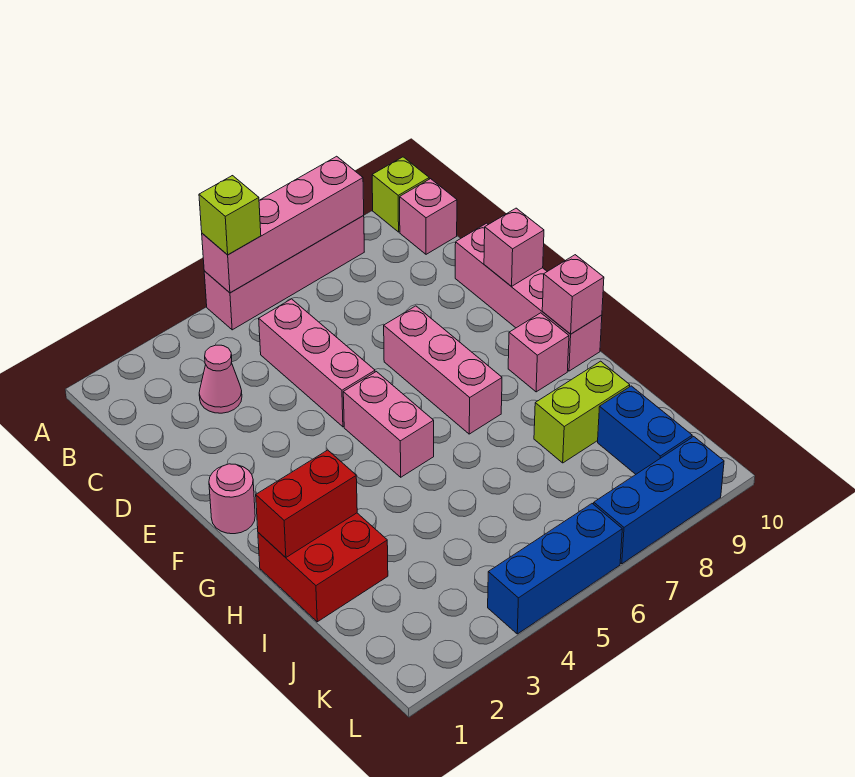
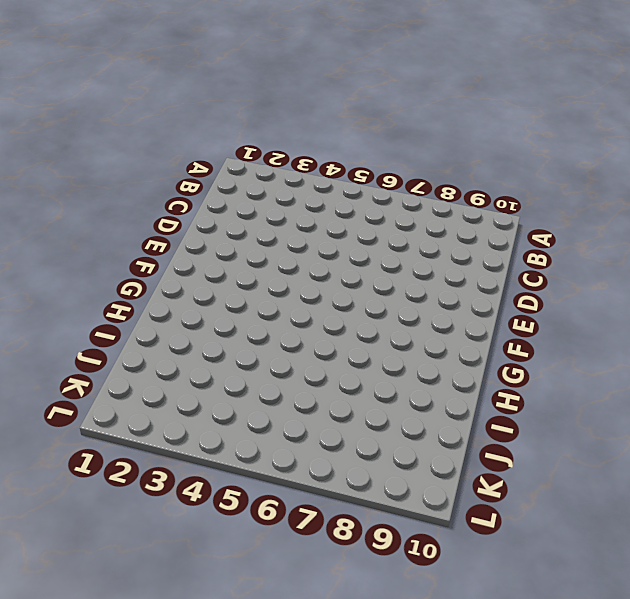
none -> pink 1x4 brick [204,216,364,330]
none -> lime 1x1 brick [372,157,429,232]
none -> pink 1x1 brick [400,179,457,254]

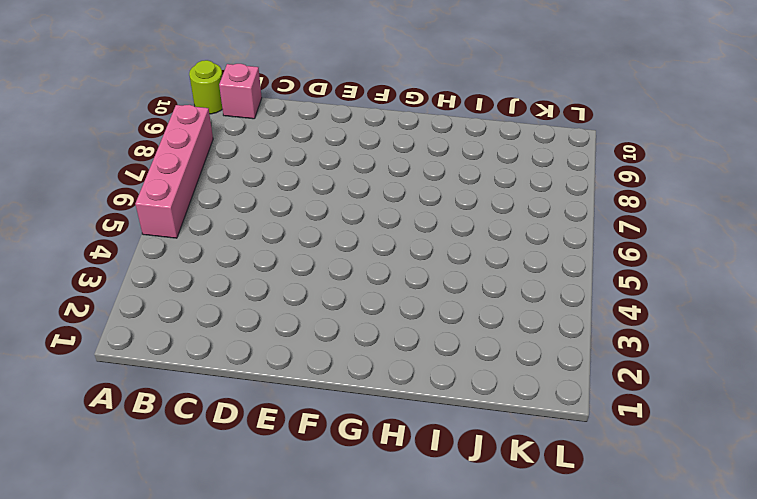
lime 1x1 round brick [189,60,223,114] -> lime 1x1 brick [372,157,429,232]
none -> pink 1x1 cone [199,345,242,413]
none -> pink 1x3 brick [259,299,375,427]
none -> pink 1x4 brick [455,223,602,371]

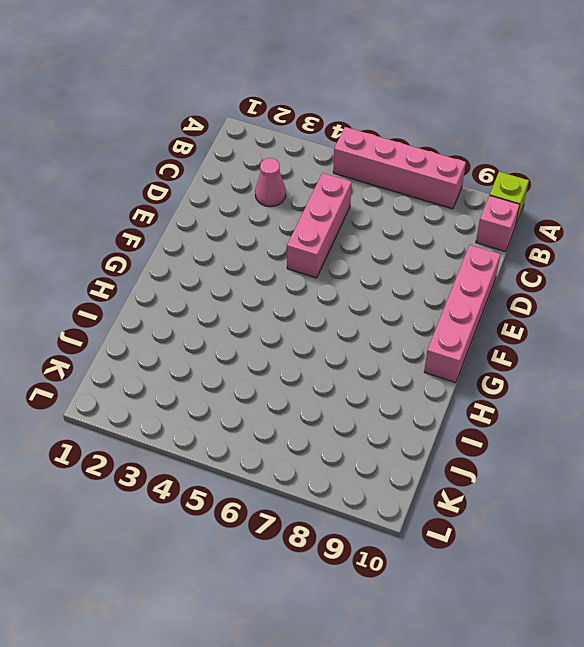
none -> pink 1x3 brick [384,306,502,434]
none -> pink 1x1 round brick [209,464,255,534]
none -> pink 1x2 brick [343,372,434,477]

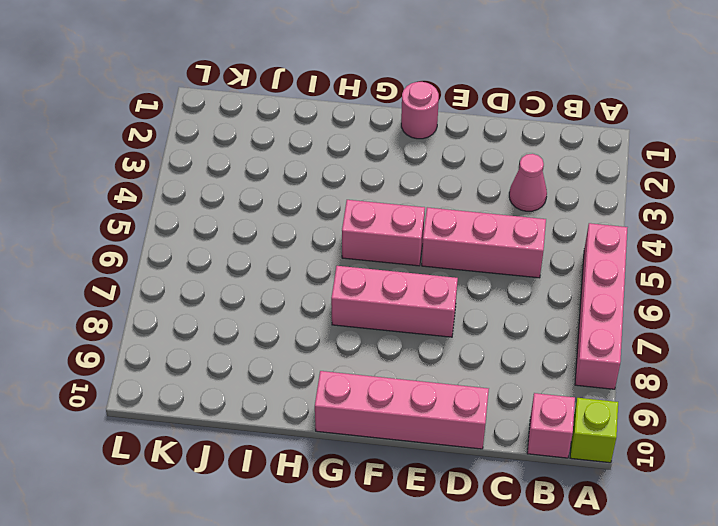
none -> pink 1x1 brick [508,313,569,392]
none -> red 2x2 brick [258,513,388,622]
none -> lime 1x2 brick [534,361,630,463]

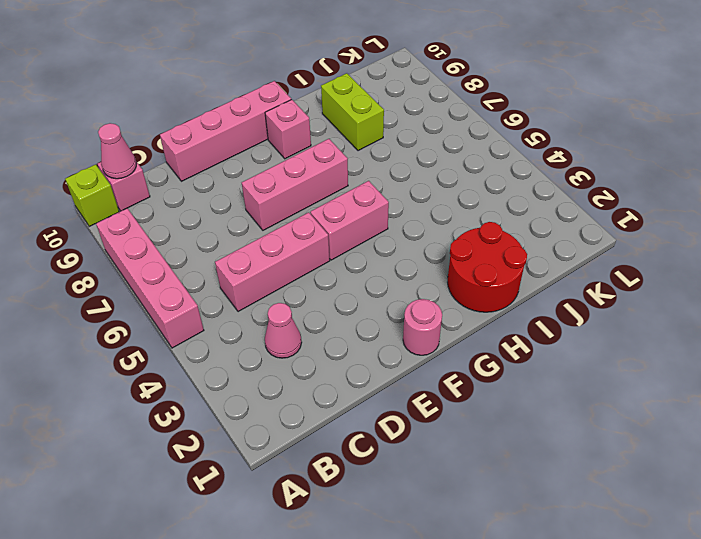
pink 1x1 cone [98,123,136,179] -> none
red 2x2 round brick [448,222,527,312] -> red 2x2 brick [258,513,388,622]
none -> blue 1x2 brick [598,386,692,474]
none -> blue 1x3 brick [488,504,622,634]
none -> blue 1x3 brick [594,437,724,564]

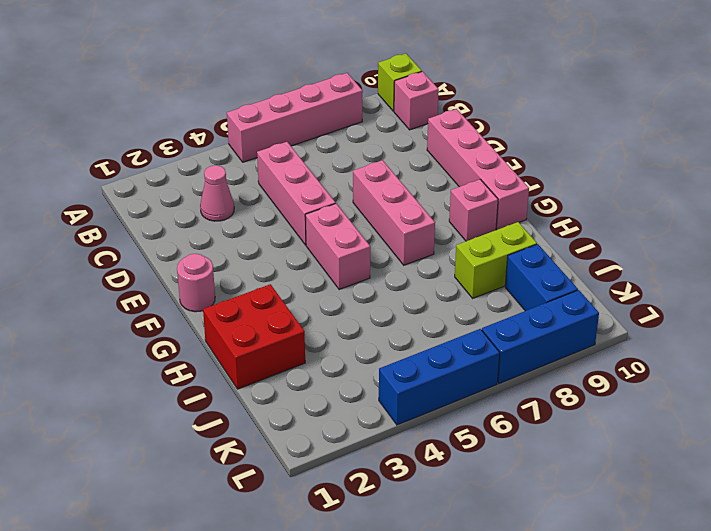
none -> pink 1x4 brick [202,156,364,293]
none -> pink 1x1 brick [484,208,544,286]
none -> pink 1x1 brick [542,255,604,334]

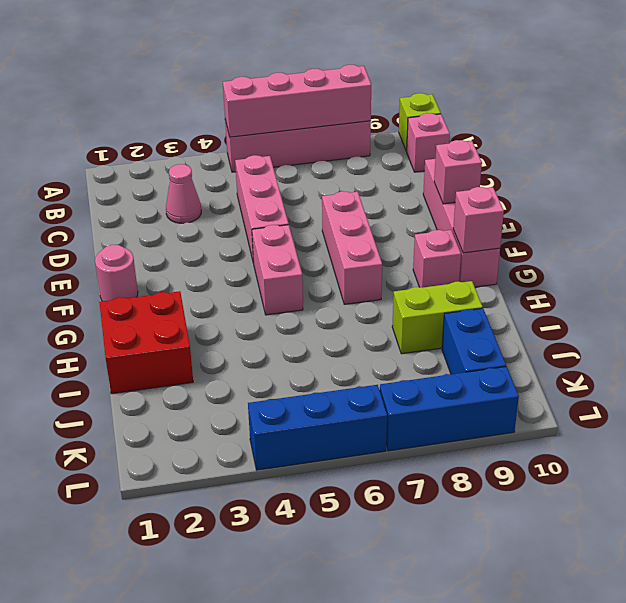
none -> red 1x2 brick [256,450,357,557]
none -> lime 1x1 brick [199,176,261,255]

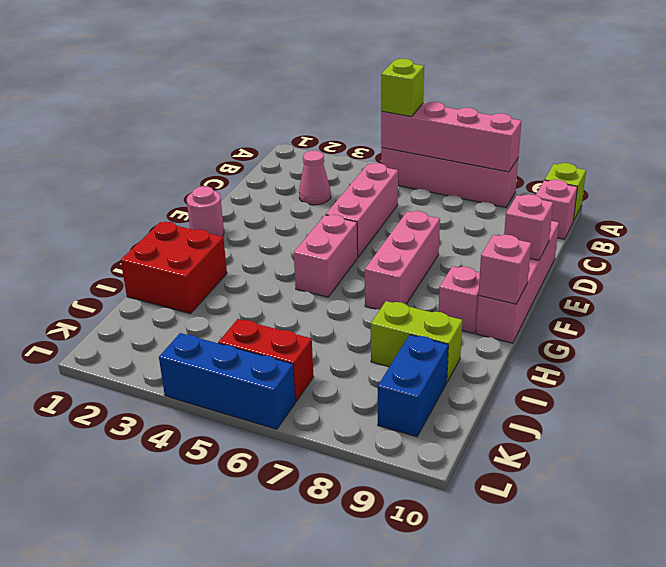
red 1x2 brick [218,319,314,402] -> red 1x2 brick moved to [256,450,357,557]
none -> blue 1x3 brick [594,437,724,564]

